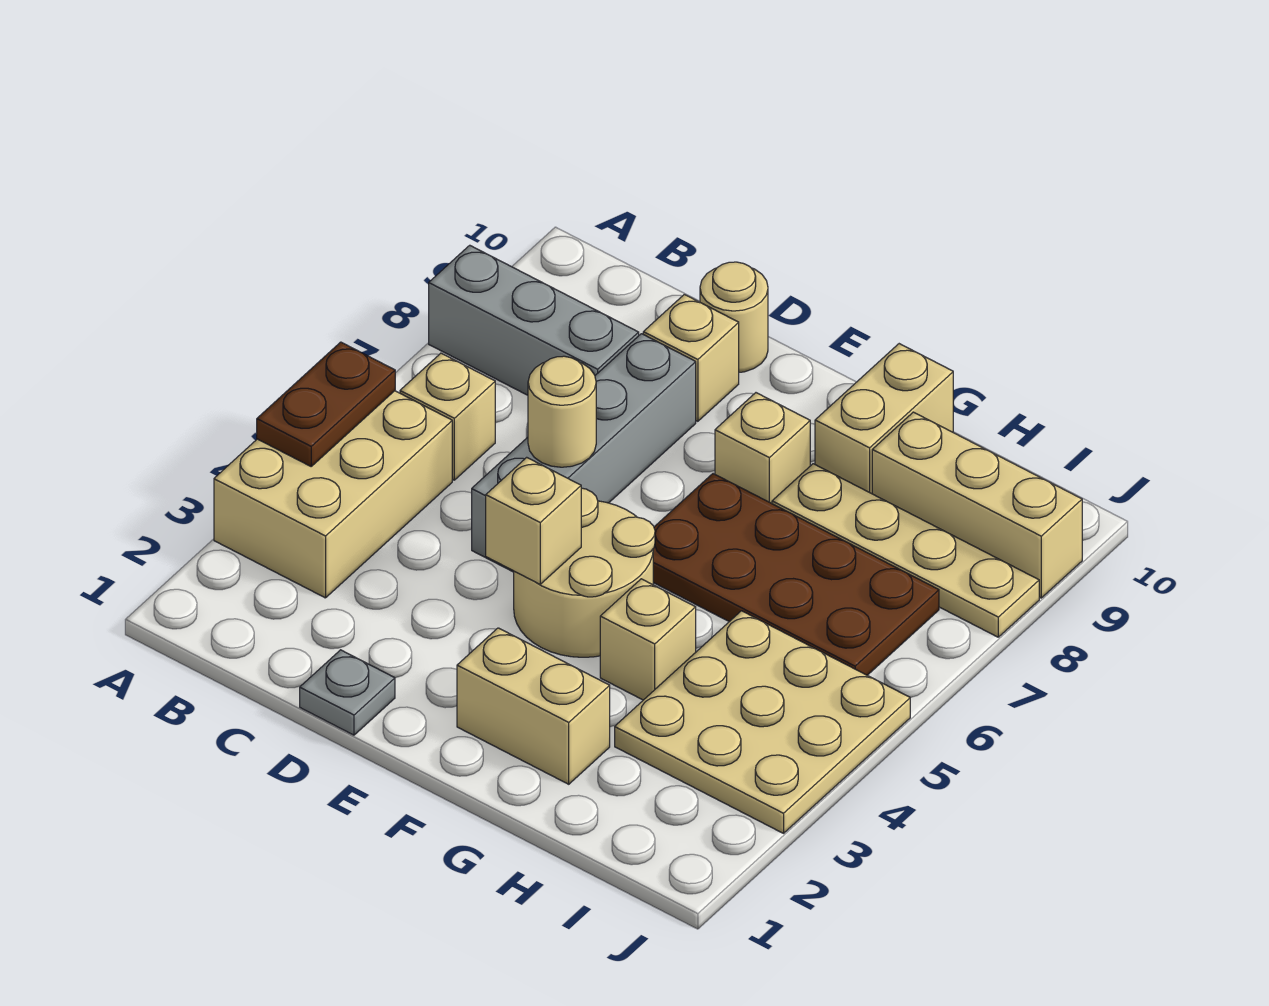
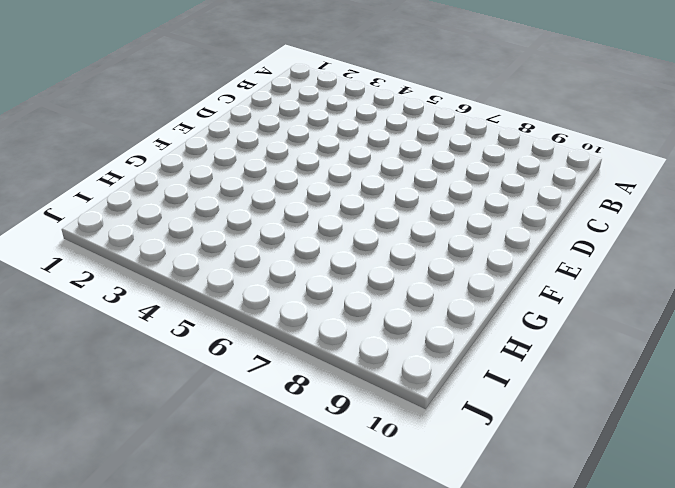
none -> tan 2x3 brick [214,391,452,598]
none -> grey 1x3 brick [429,245,639,395]
none -> tan 1x1 brick [400,353,495,480]

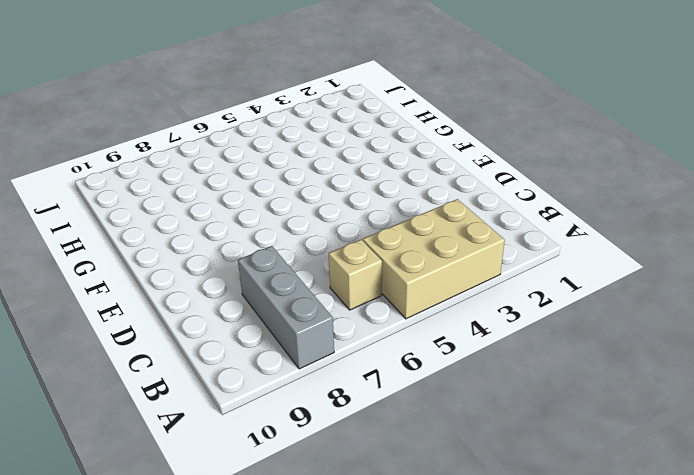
none -> grey 1x1 plate [300,650,395,735]
none -> grey 1x4 brick [472,334,696,572]
none -> tan 1x1 brick [643,294,739,421]

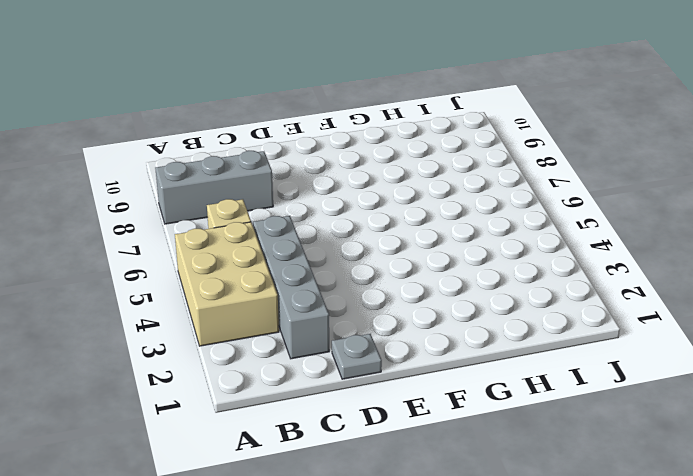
grey 1x4 brick [253,216,329,359] -> grey 1x4 brick moved to [472,334,696,572]
none -> tan 1x1 brick [643,294,739,421]
none -> tan 1x1 round brick [700,262,768,372]
none -> tan 2x2 round brick [514,488,655,657]

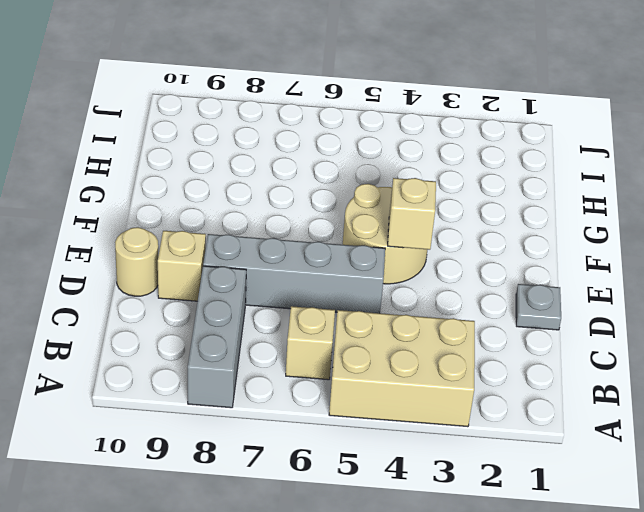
none -> tan 1x2 brick [457,628,610,784]
none -> brown 2x4 plate [653,474,939,675]
none -> tan 1x1 brick [715,393,810,504]

